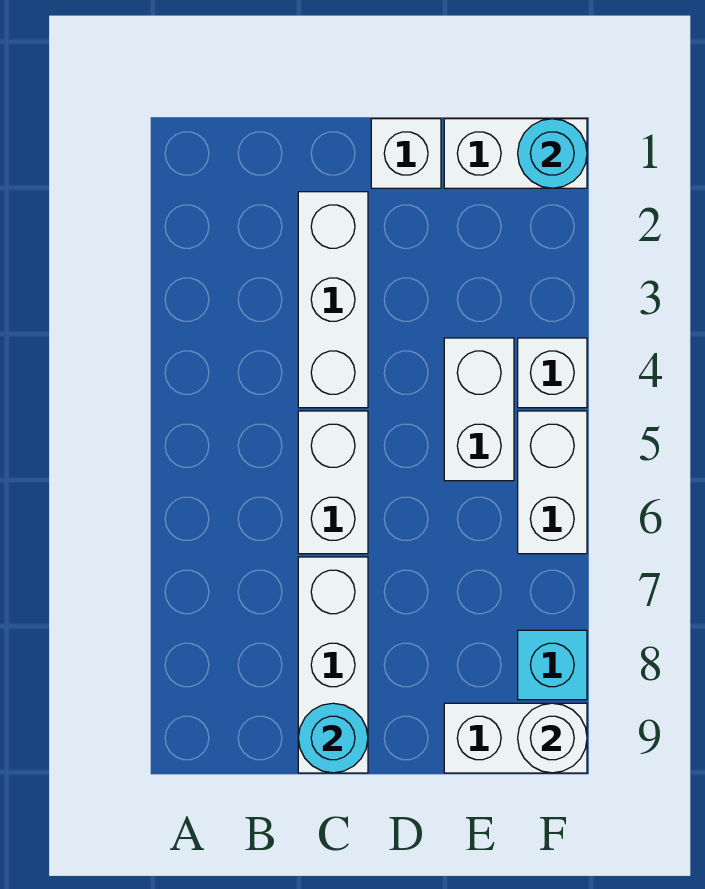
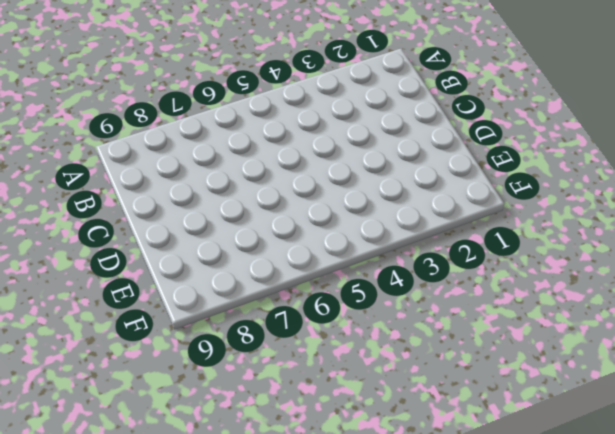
none -> white 1x3 brick [298,192,368,408]
none -> white 1x2 brick [298,411,368,554]
none -> white 1x3 brick [298,557,368,773]

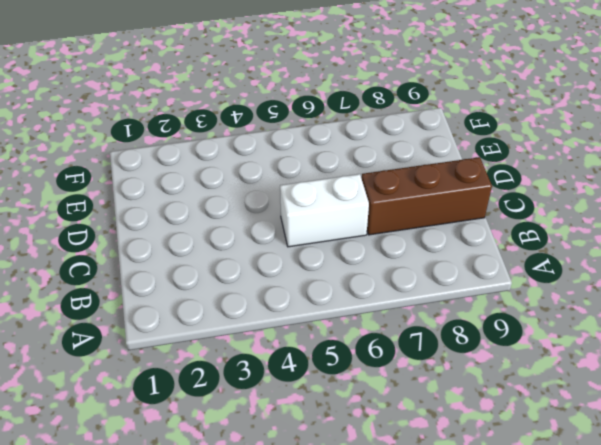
brown 1x3 brick [362,157,492,235] -> white 1x3 brick [298,557,368,773]
none -> white 1x3 brick [298,192,368,408]
none -> white 1x1 brick [371,119,441,188]
none -> white 1x2 brick [444,119,587,188]

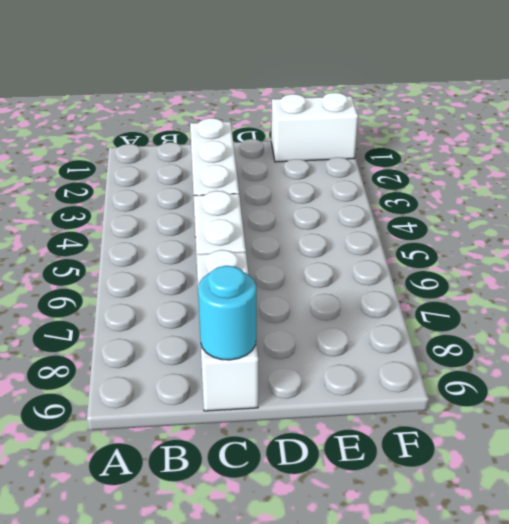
none -> white 1x1 brick [371,119,441,188]
none -> white 1x2 brick [444,338,514,481]
none -> white 1x2 brick [444,703,587,773]

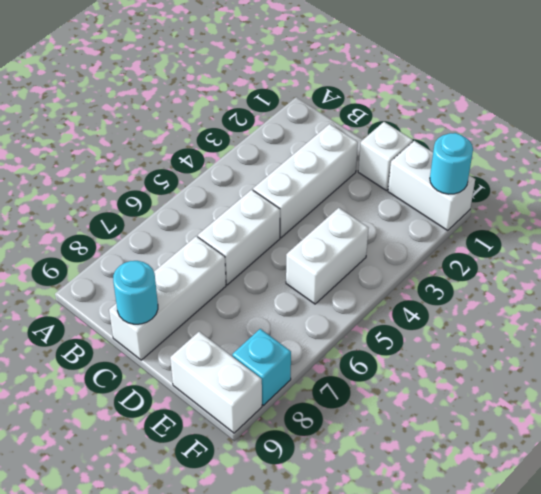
none -> white 1x1 brick [518,338,587,408]
none -> white 1x2 brick [518,411,587,554]
none -> white 1x1 round brick [518,703,587,773]

